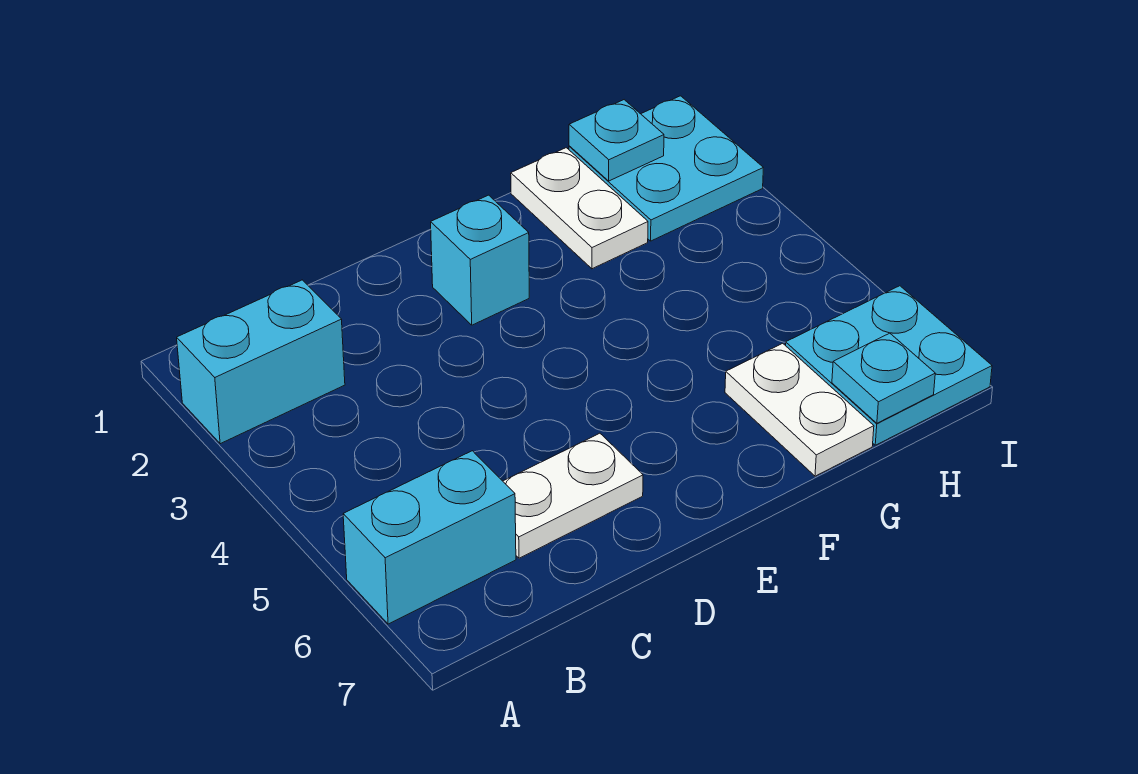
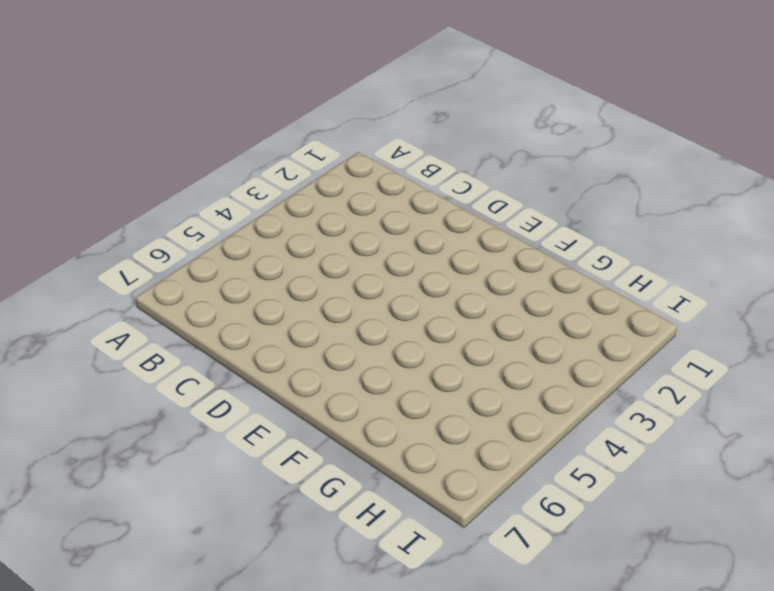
none -> cyan 1x2 brick [177,280,345,444]
none -> cyan 1x2 brick [343,451,516,624]

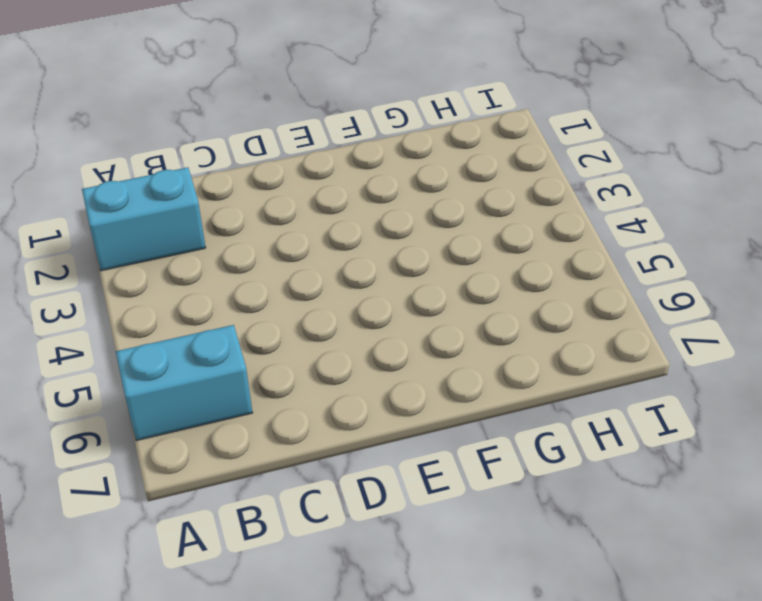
none -> white 1x2 plate [503,433,643,558]
none -> cyan 1x1 brick [431,195,529,325]

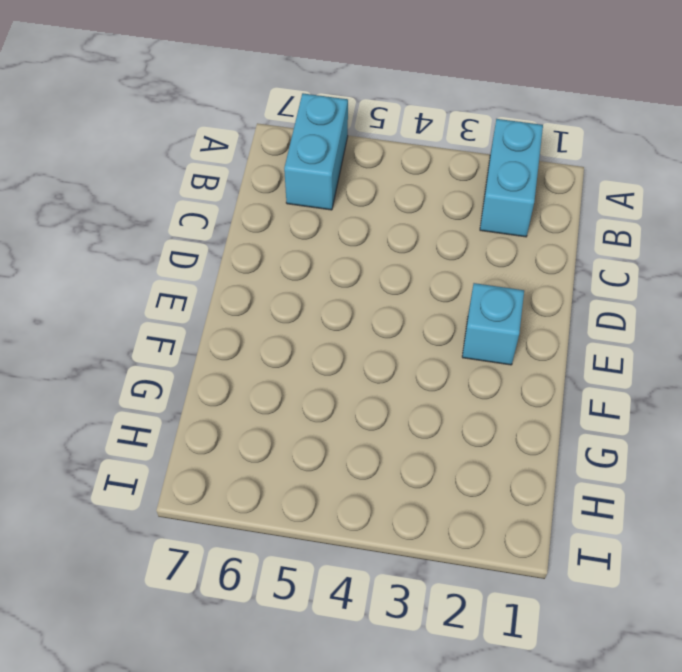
none -> white 1x2 plate [503,433,643,558]
none -> white 1x2 plate [511,148,648,269]

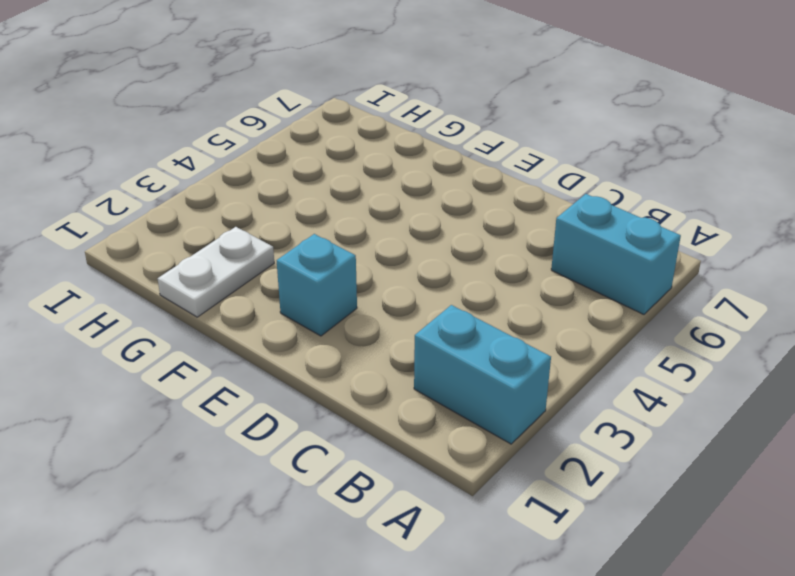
none -> white 1x2 plate [503,433,643,558]
none -> white 1x2 plate [725,343,874,476]

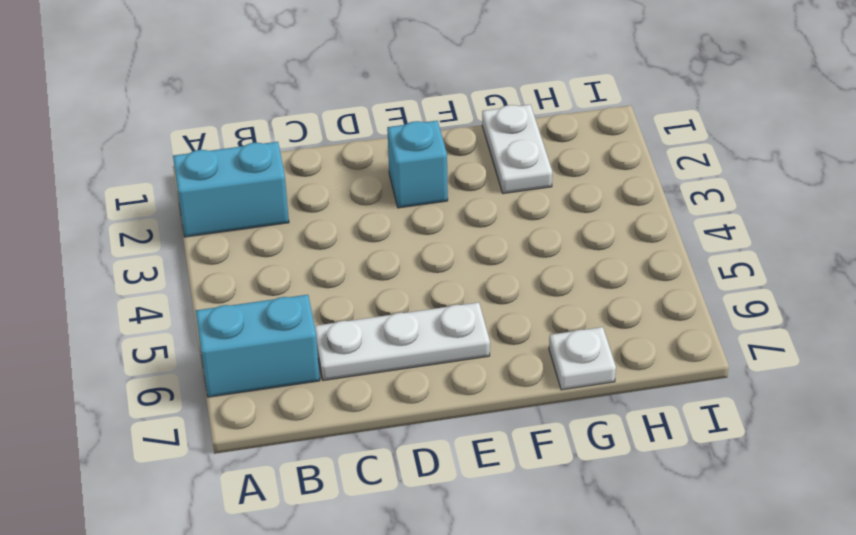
white 1x3 plate [315,302,490,380] -> white 1x2 plate [503,433,643,558]
white 1x1 plate [549,327,616,390] -> white 1x2 plate [725,343,874,476]
none -> cyan 2x2 plate [569,96,763,241]
none -> cyan 2x2 plate [785,286,992,445]

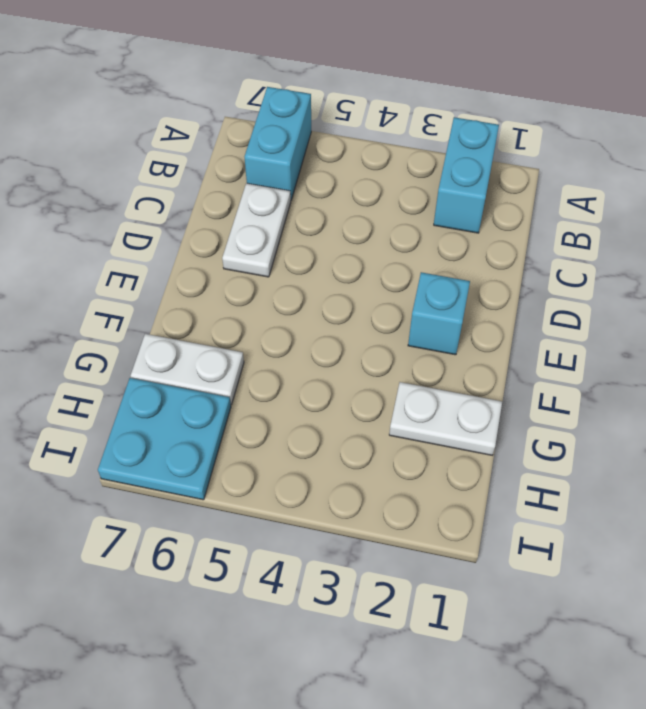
none -> cyan 2x2 plate [569,96,763,241]
none -> cyan 1x1 plate [569,100,664,181]

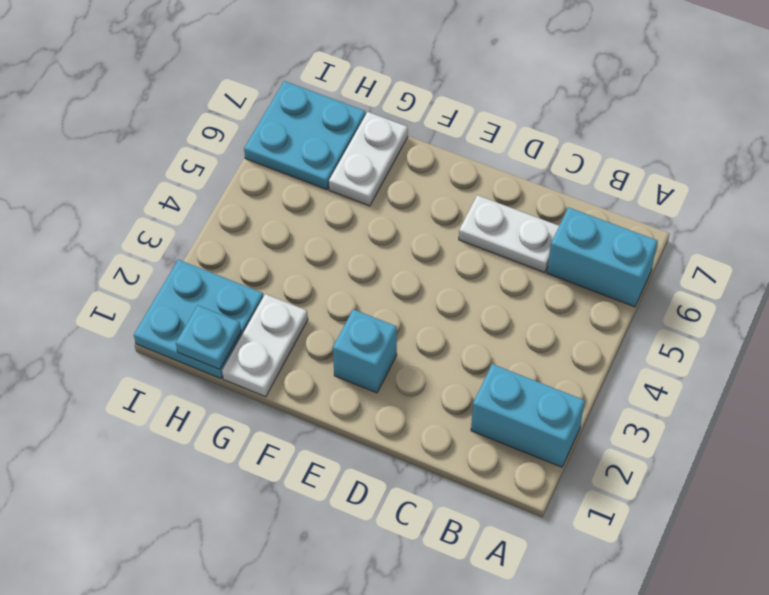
none -> cyan 1x1 plate [832,333,935,423]

